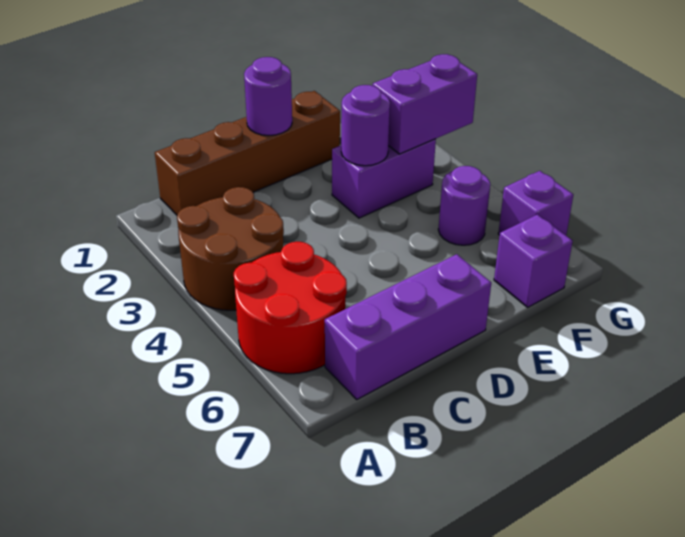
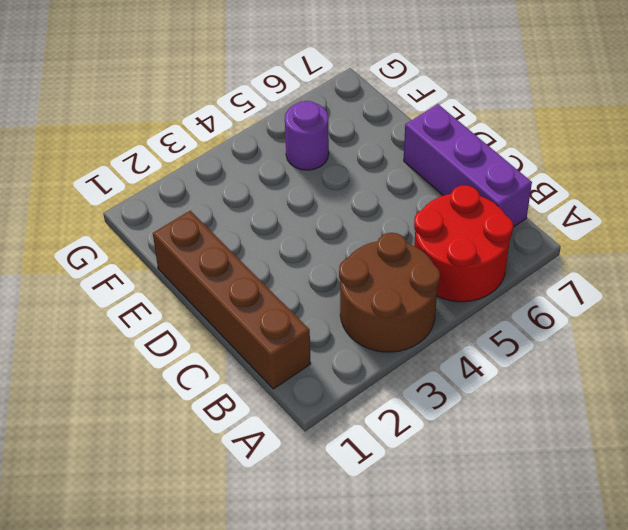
none -> purple 1x2 brick [332,139,436,218]
none -> purple 1x1 brick [494,214,573,307]

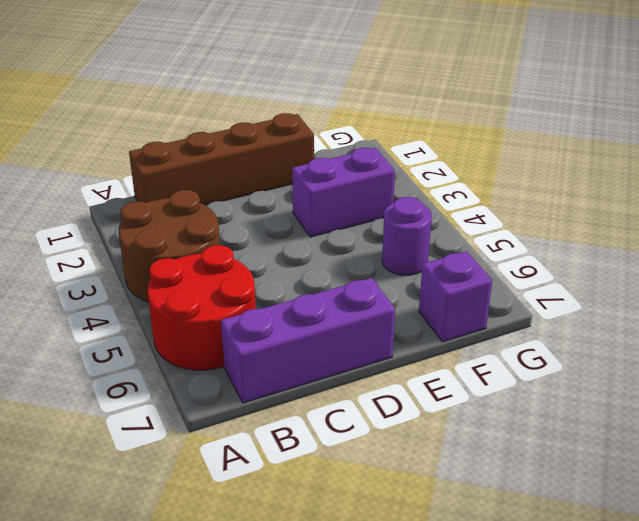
none -> purple 1x1 brick [498,171,573,235]
none -> purple 1x1 round brick [244,57,292,136]

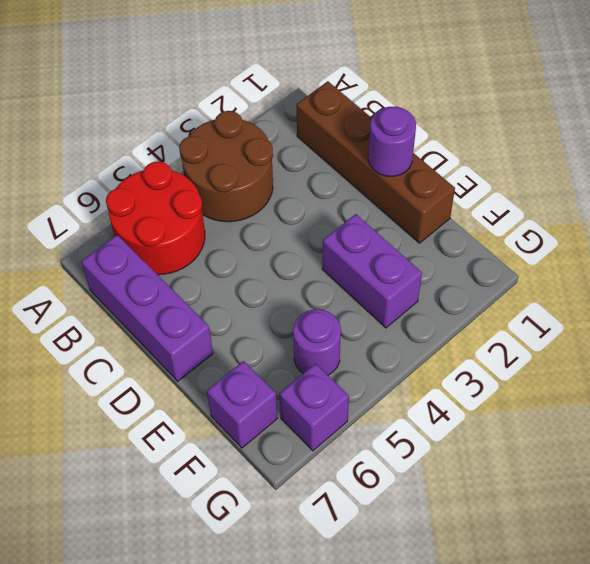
none -> purple 1x1 round brick [341,85,390,166]
none -> purple 1x2 brick [373,54,477,154]

